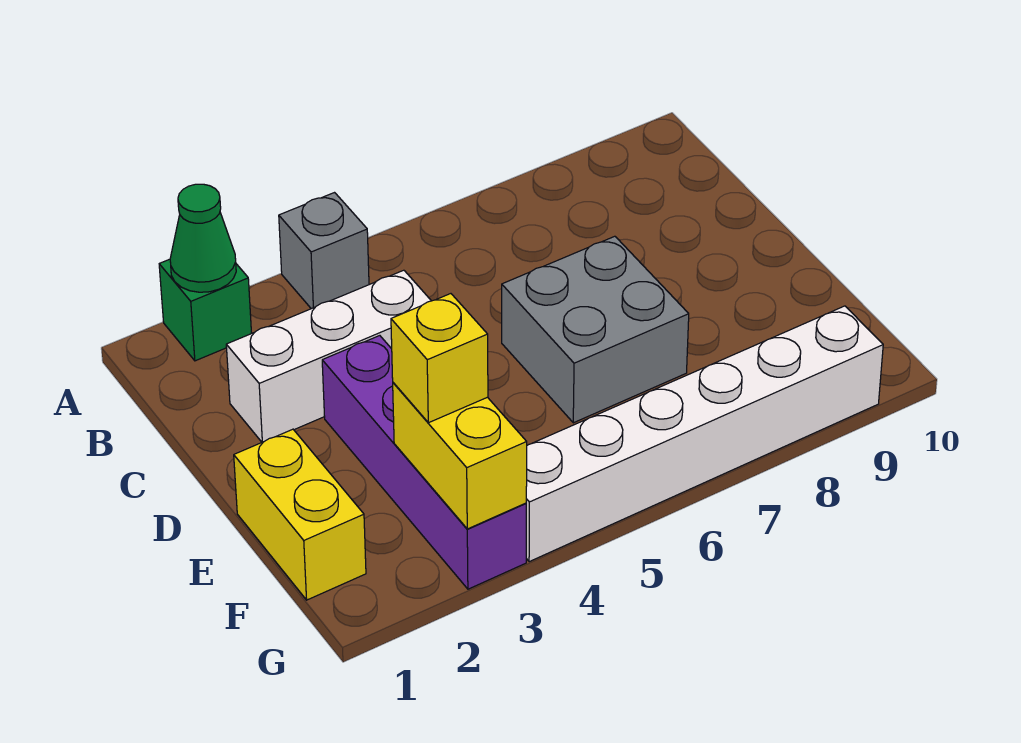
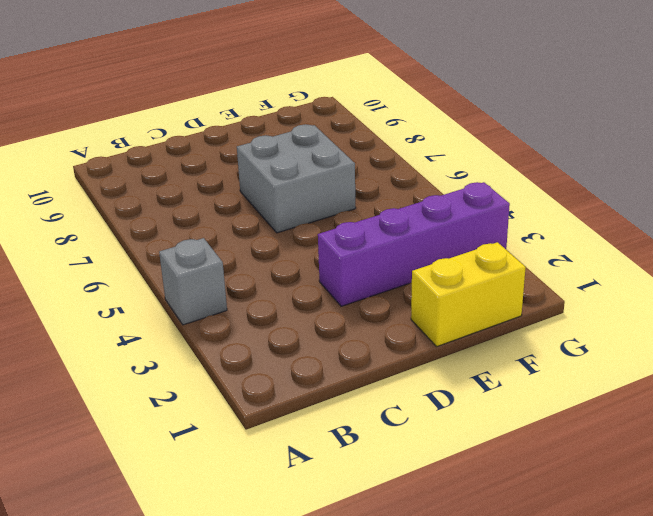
none -> green 1x1 brick [159,259,252,361]
none -> white 1x3 brick [226,270,431,442]

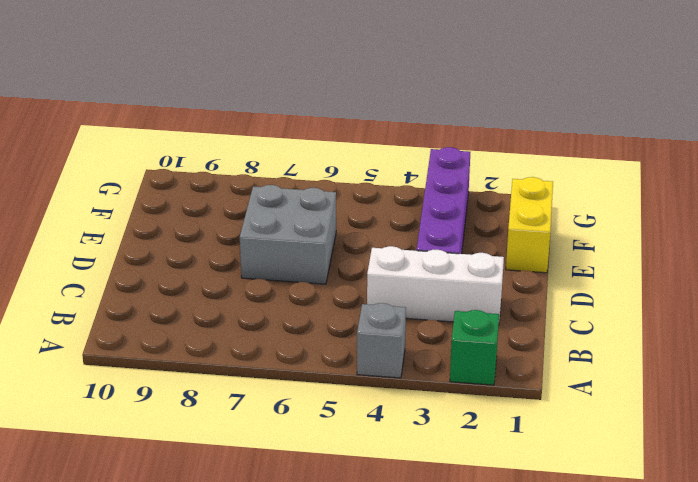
none -> white 1x6 brick [526,306,883,562]
none -> green 1x1 cone [170,184,236,292]

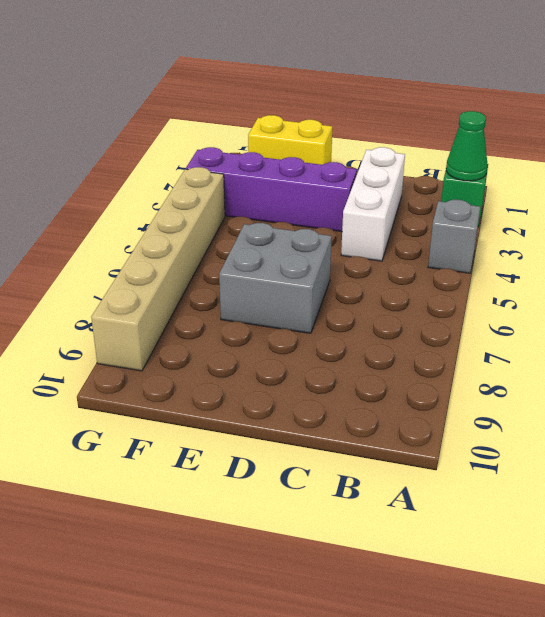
tan 1x6 brick [91,167,225,371] -> white 1x6 brick [526,306,883,562]
none -> yellow 1x2 brick [393,383,527,529]
none -> yellow 1x1 brick [391,294,488,423]

